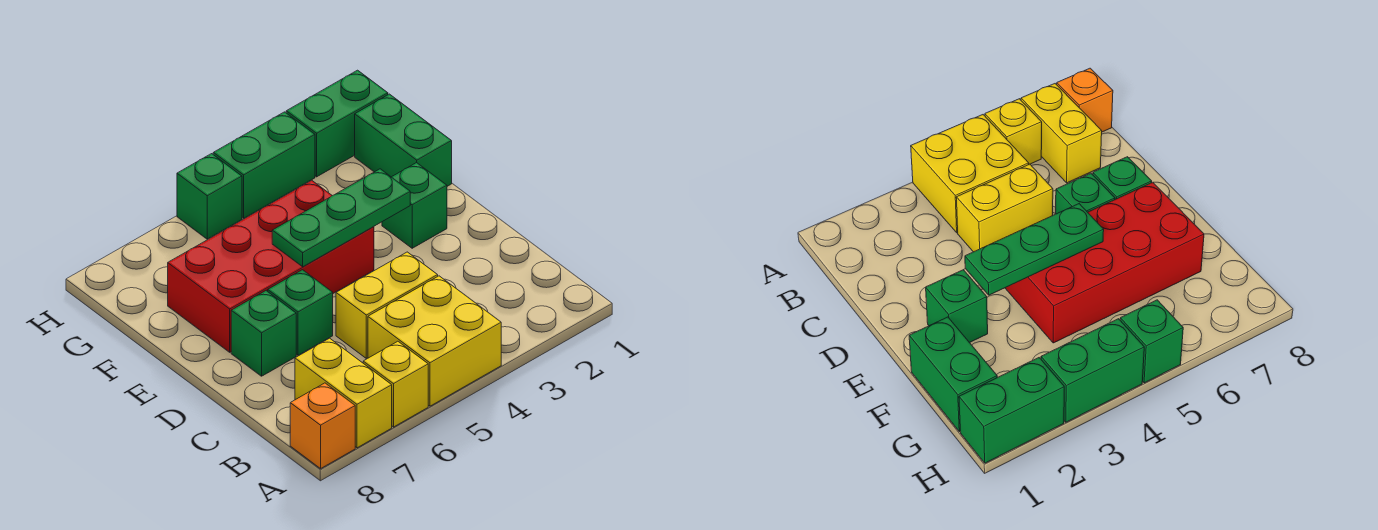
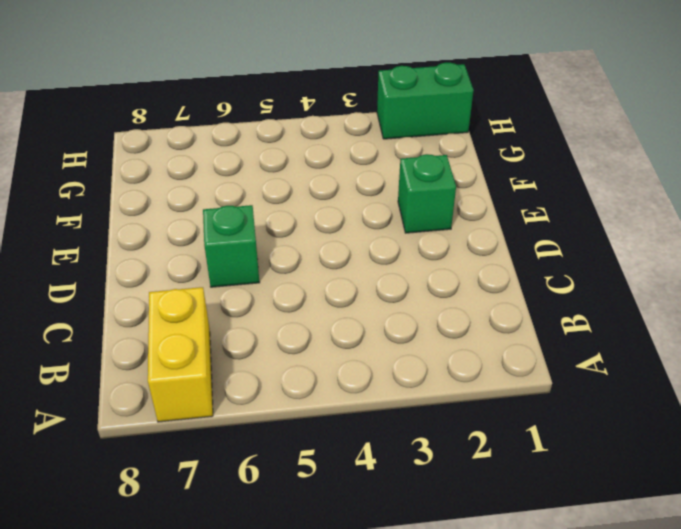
none -> yellow 2x2 brick [368,276,501,406]
none -> yellow 1x1 brick [363,341,428,427]
none -> orange 1x1 brick [290,383,355,469]

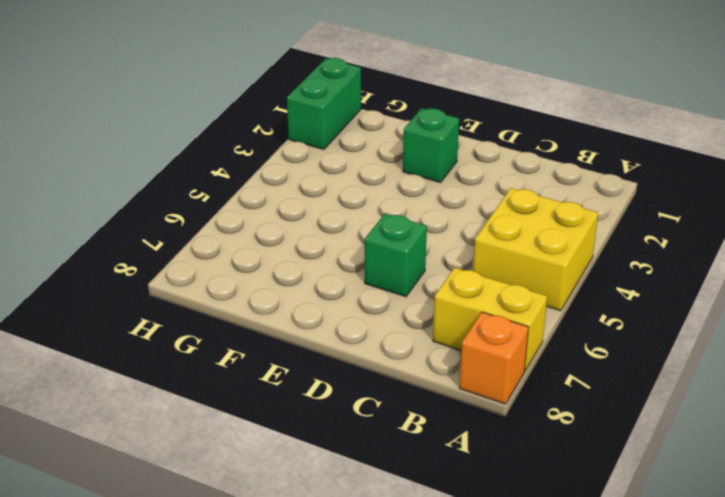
none -> yellow 1x1 brick [363,341,428,427]
none -> yellow 1x2 brick [336,252,438,358]
none -> green 1x1 brick [231,291,296,376]

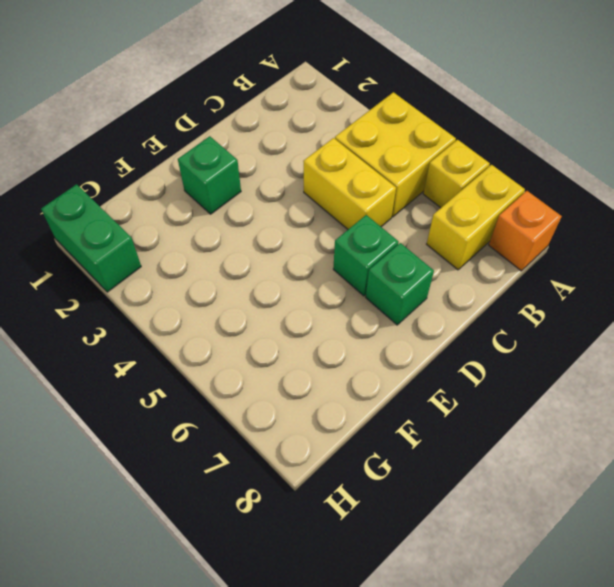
none -> red 2x4 brick [168,180,374,352]
none -> green 1x2 brick [355,94,452,186]
none -> green 1x2 brick [213,112,315,218]

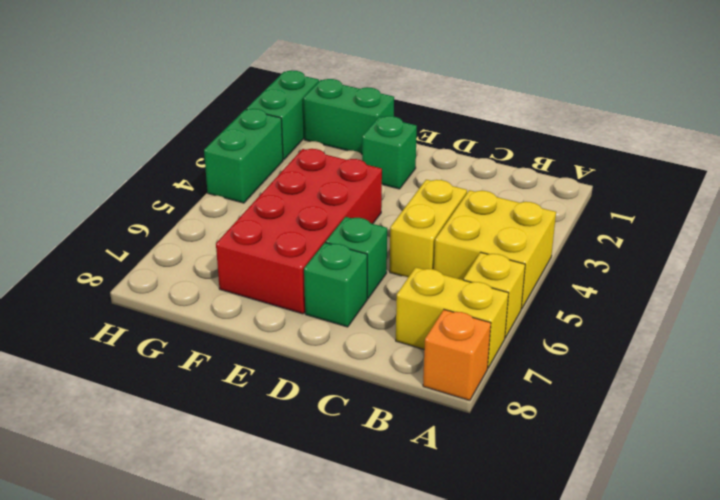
none -> green 1x1 brick [177,154,242,239]
none -> green 1x3 plate [272,169,410,267]

